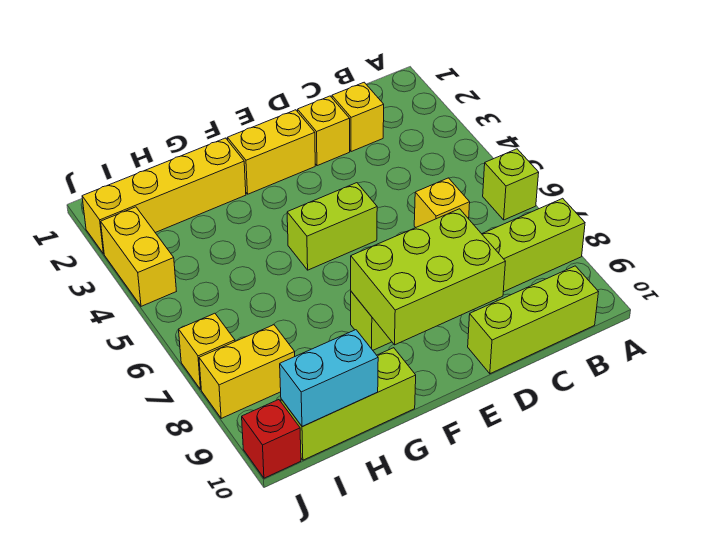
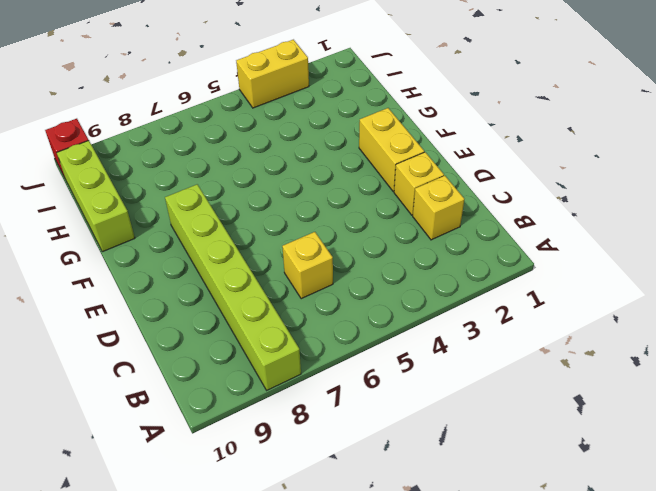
none -> lime 1x1 brick [483,149,539,220]
none -> lime 1x3 brick [468,266,598,374]
none -> lime 1x2 brick [287,183,377,270]

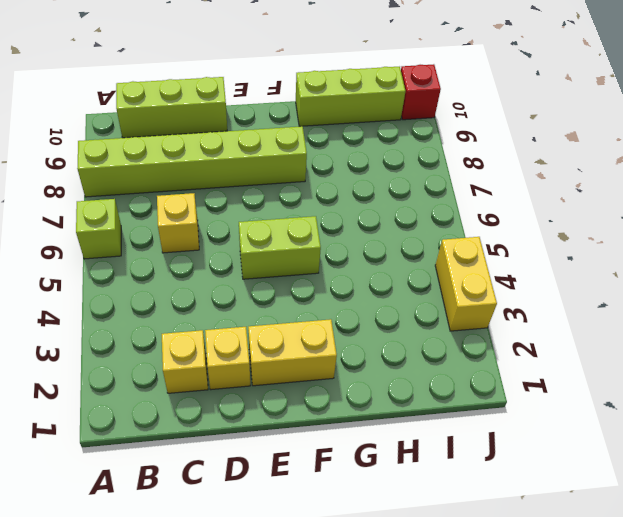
none -> yellow 1x4 brick [82,138,246,254]
none -> yellow 1x2 brick [199,325,295,418]
none -> yellow 1x1 brick [179,313,235,389]

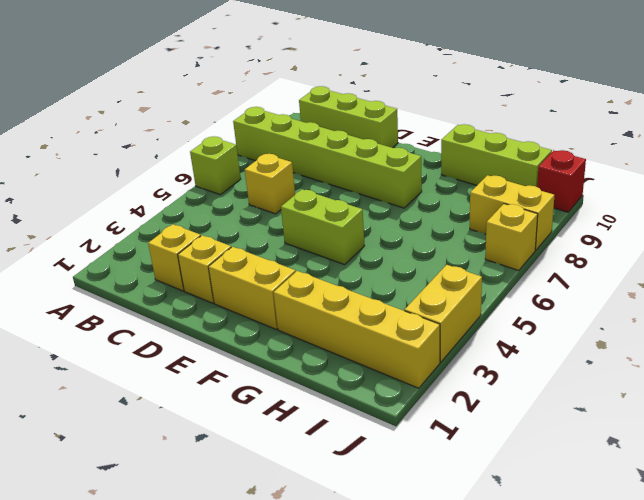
none -> lime 2x3 brick [351,209,505,345]
none -> cyan 1x2 brick [280,330,378,427]

